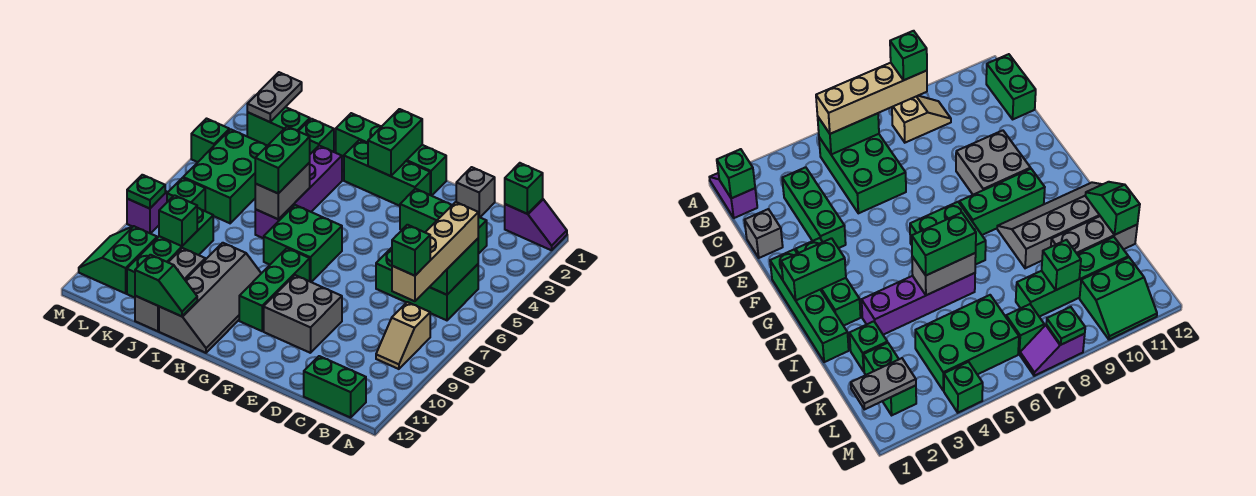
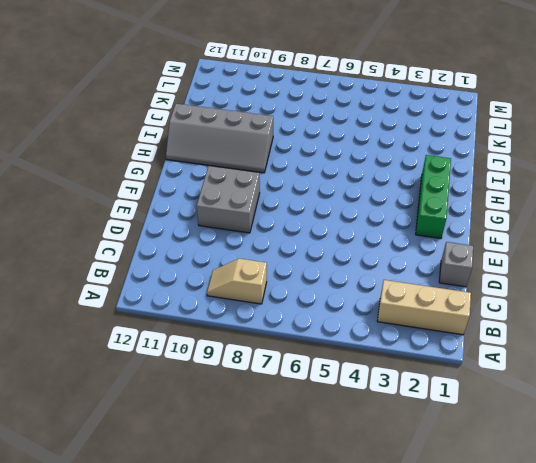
tan 1x3 brick [377,280,471,335] -> purple 1x2 slope [505,199,567,250]
none -> green 2x3 brick [376,248,478,320]
none -> green 1x2 brick [304,356,366,418]
none -> green 1x3 brick [400,189,487,254]
none -> green 1x4 brick [336,113,446,196]

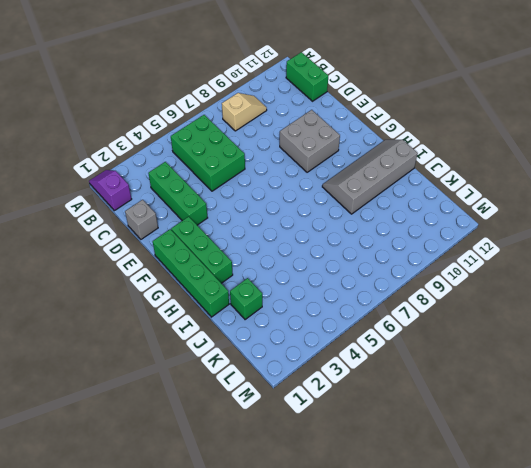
none -> green 2x2 brick [264,205,342,282]
none -> green 1x3 brick [239,248,310,331]
none -> purple 1x4 brick [255,146,342,238]
none -> grey 1x3 brick [135,248,205,331]

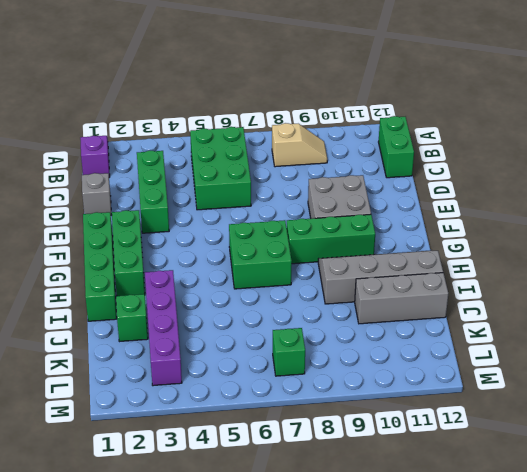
purple 1x4 brick [145,270,182,386] -> purple 1x4 brick turned to [255,146,342,238]
none -> green 1x2 brick [247,107,310,146]
none -> green 2x3 brick [183,129,267,223]
none -> green 1x4 brick [127,208,213,298]
none -> green 2x2 slope [79,226,157,293]

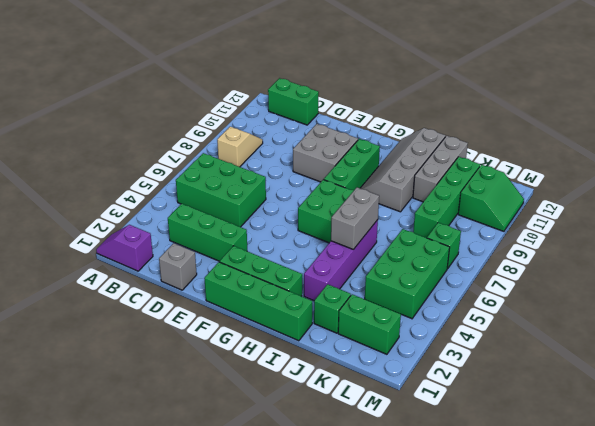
none -> green 1x1 brick [191,119,229,162]
none -> purple 1x2 slope [127,191,168,234]
none -> green 1x1 brick [505,163,543,214]
none -> green 1x2 brick [430,239,478,295]

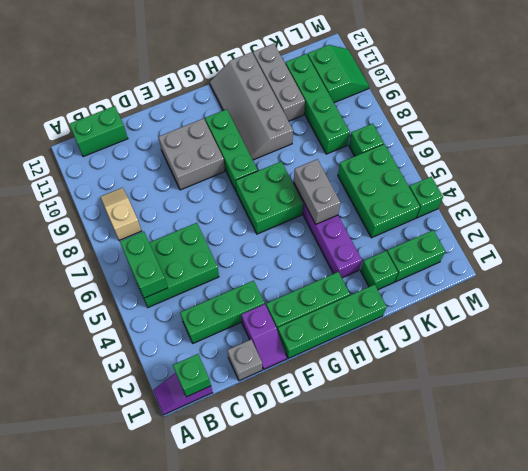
purple 1x2 slope [241,304,287,369] -> purple 1x2 slope moved to [127,191,168,234]
none -> green 1x2 brick [368,109,422,176]
none -> green 1x2 slope [135,255,197,316]
none -> green 1x1 brick [159,195,197,246]
none -> grey 1x2 plate [247,72,302,122]

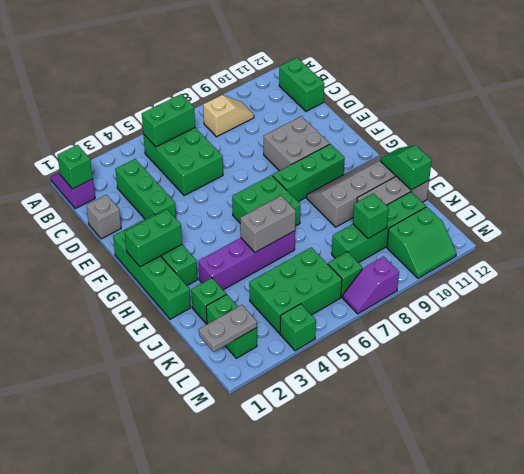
none -> green 1x1 plate [127,175,165,209]
none -> tan 1x4 brick [392,202,478,301]
none -> green 1x2 brick [255,127,310,194]
none -> green 1x1 brick [392,225,430,276]

